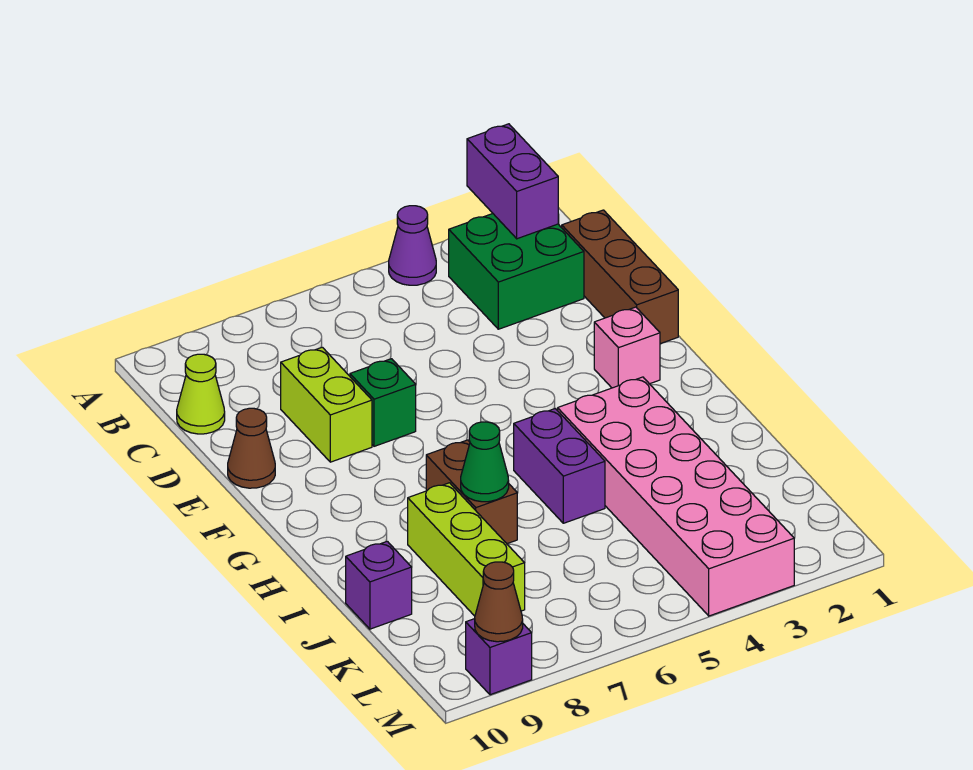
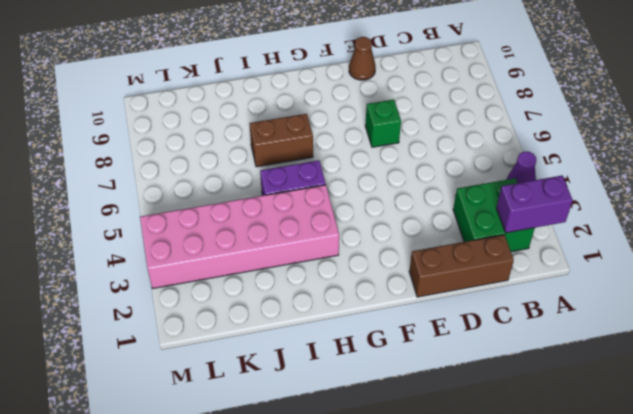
none -> lime 1x1 cone [177,354,225,434]
none -> lime 1x2 brick [281,347,372,462]
none -> pink 1x1 brick [594,307,660,388]

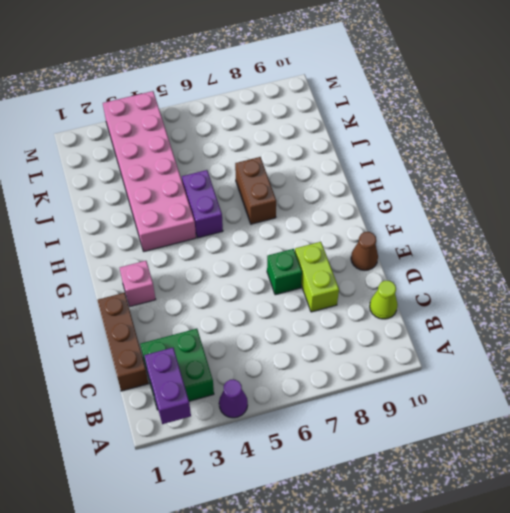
none -> lime 1x3 brick [408,483,525,616]
none -> purple 1x1 brick [346,541,412,629]
none -> purple 1x1 brick [466,619,532,695]

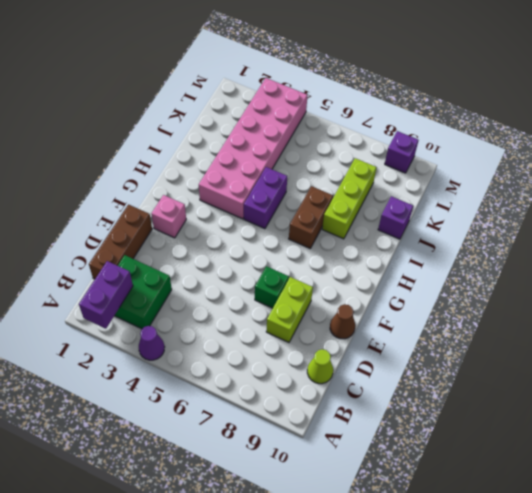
none -> green 1x1 cone [461,422,509,502]
none -> brown 1x1 cone [475,562,523,642]

